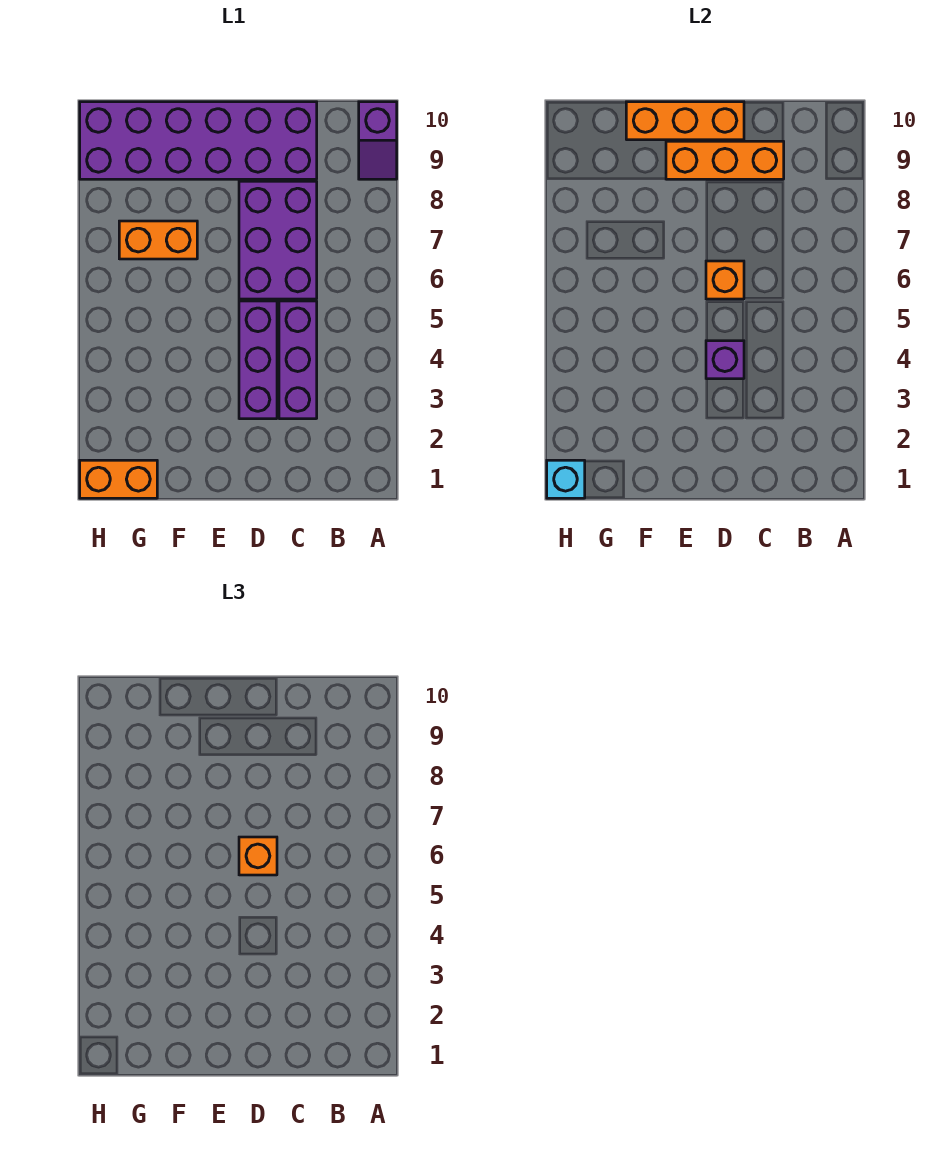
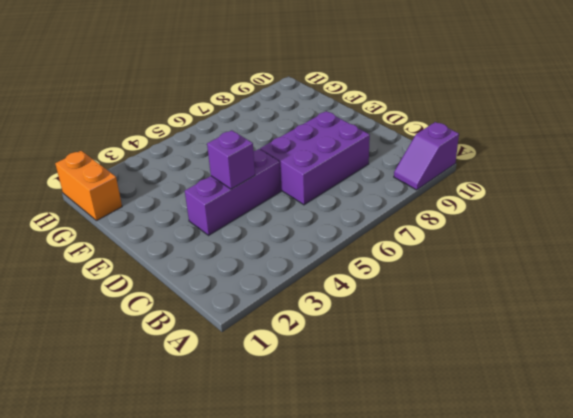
none -> purple 1x3 brick [279,301,317,419]
none -> purple 2x6 brick [80,102,317,179]
none -> orange 1x2 brick [119,221,197,259]

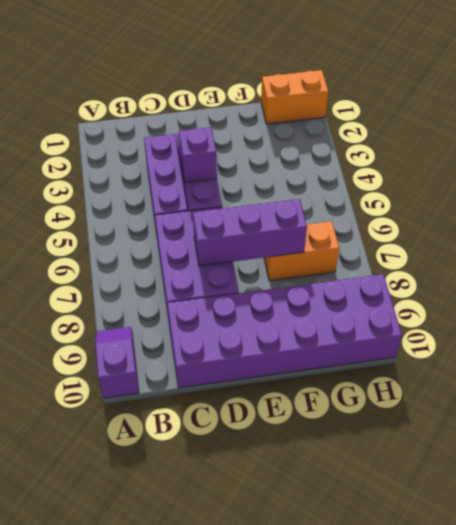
purple 1x3 brick [193,199,307,266] -> none
none -> orange 1x3 brick [666,141,784,179]
none -> orange 1x1 brick [706,261,744,299]
none -> orange 1x3 brick [626,102,744,140]

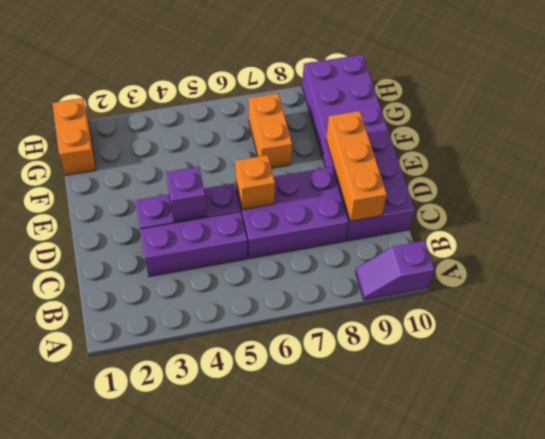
none -> orange 1x3 brick [626,102,744,140]
none -> cyan 1x1 brick [547,460,585,498]
none -> orange 1x1 brick [239,837,277,875]

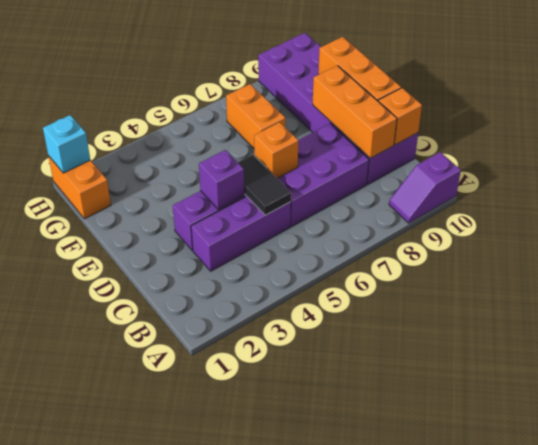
black 1x2 tile [238,155,291,215] -> none
orange 1x1 brick [378,88,422,145] -> orange 1x1 brick moved to [239,837,277,875]

